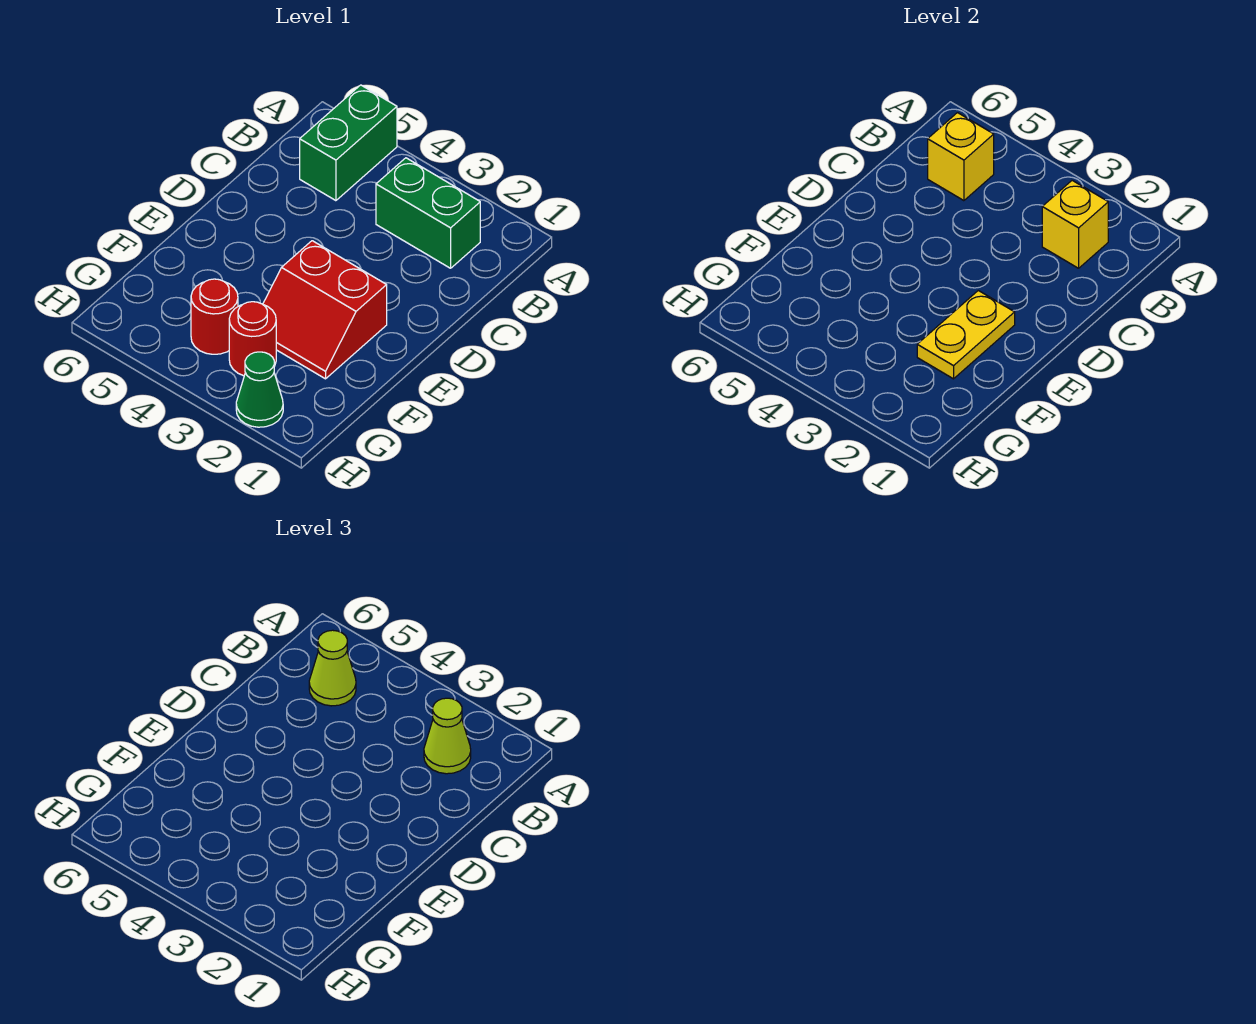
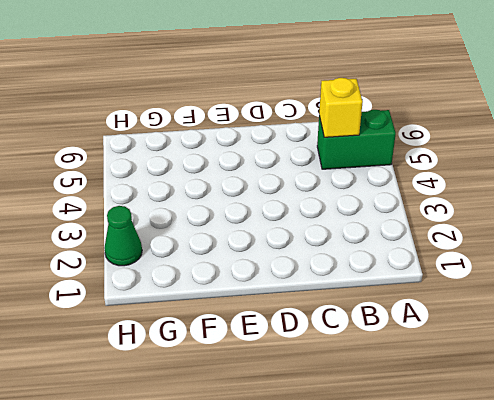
none -> green 1x2 brick [376,158,480,268]
none -> red 2x2 slope [263,241,387,379]

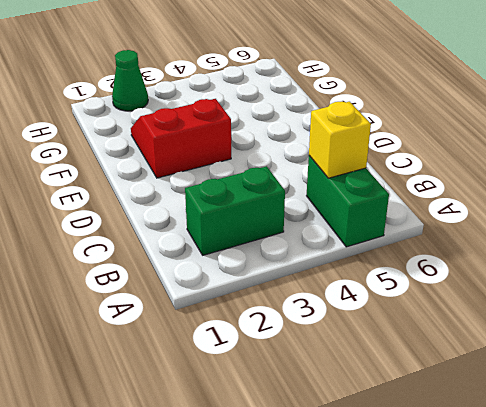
none -> red 1x1 round brick [229,302,276,376]
none -> red 1x1 round brick [191,279,238,354]

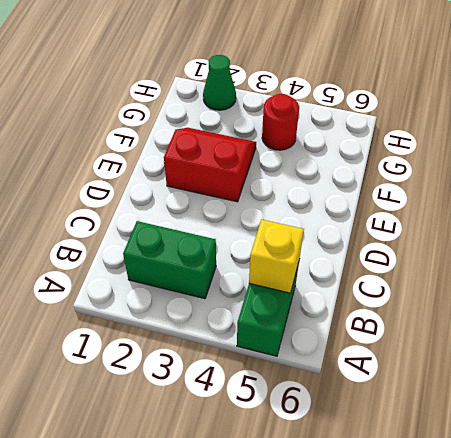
none -> red 1x1 round brick [229,302,276,376]
none -> yellow 1x1 brick [1042,180,1108,268]

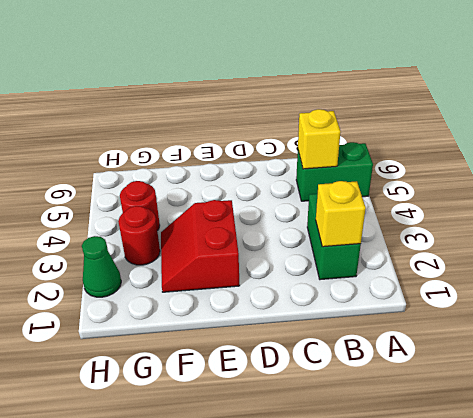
none -> yellow 1x2 plate [917,291,1015,379]
none -> lime 1x1 cone [424,698,471,774]

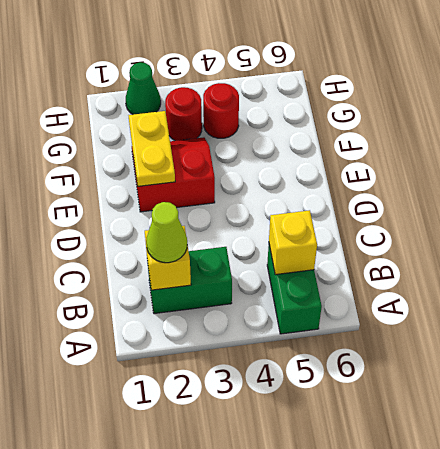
none -> lime 1x1 cone [309,630,356,706]

